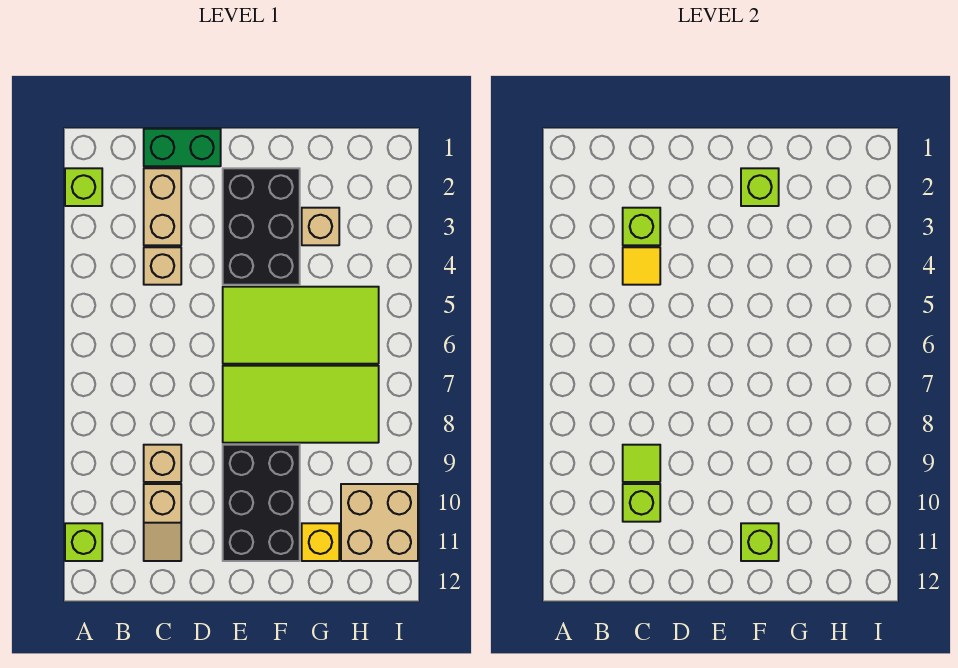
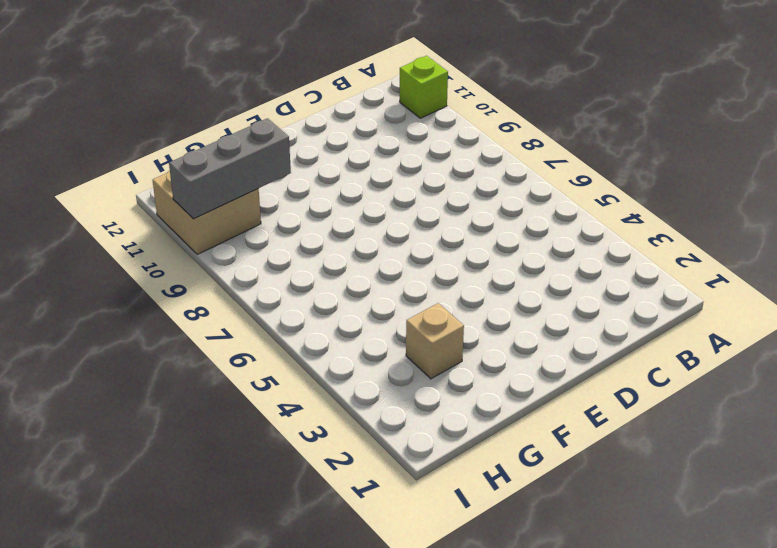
grey 1x3 brick [169,118,291,219] -> none
none -> lime 1x1 brick [65,168,102,206]
none -> green 1x2 brick [144,129,221,166]
none -> tan 1x2 brick [144,168,181,245]

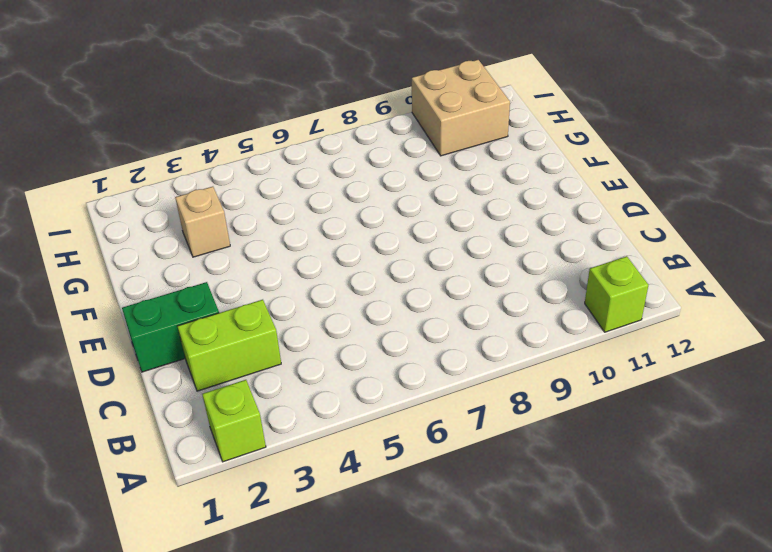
lime 1x2 brick [177,300,281,391] -> tan 1x2 brick [144,168,181,245]
green 1x2 brick [122,282,219,372] -> green 1x2 brick turned to [144,129,221,166]
none -> tan 1x1 brick [144,247,181,285]
none -> tan 1x1 brick [144,445,181,482]
none -> tan 1x2 slope [144,484,181,561]

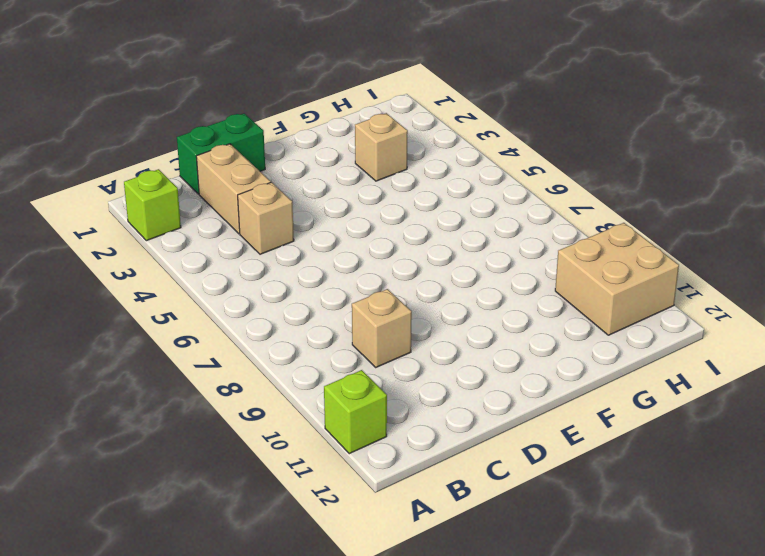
none -> tan 1x2 slope [144,484,181,561]
none -> black 2x3 brick [223,168,300,285]
none -> lime 2x4 tile [223,287,379,364]

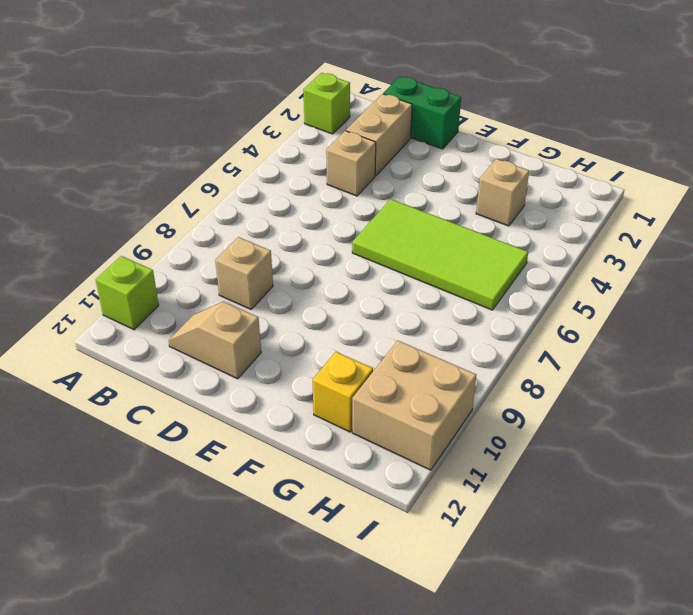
tan 1x2 slope [169,301,261,379] -> tan 1x2 slope turned to [144,484,181,561]
none -> black 2x3 brick [223,168,300,285]
none -> lime 2x4 tile [223,366,379,443]
none -> black 2x3 brick [223,445,300,561]

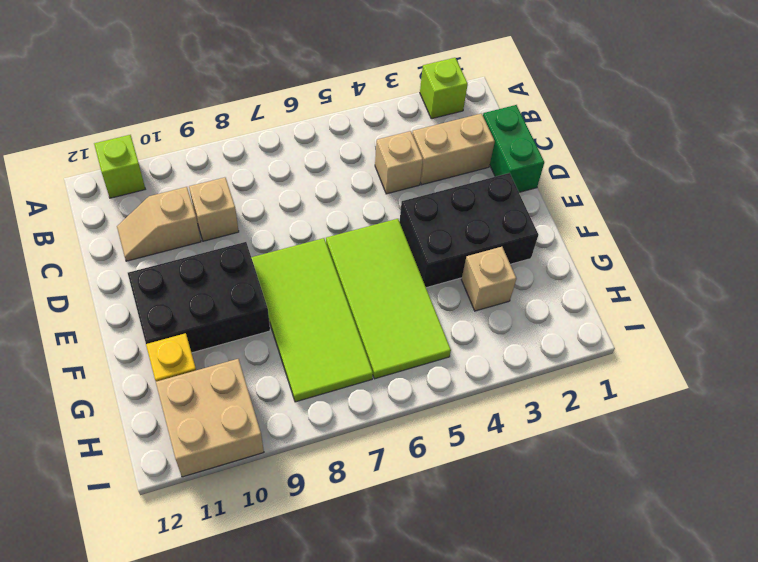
none -> lime 1x1 brick [623,208,660,245]
none -> yellow 1x1 tile [623,247,660,285]
none -> lime 1x1 tile [623,445,660,482]

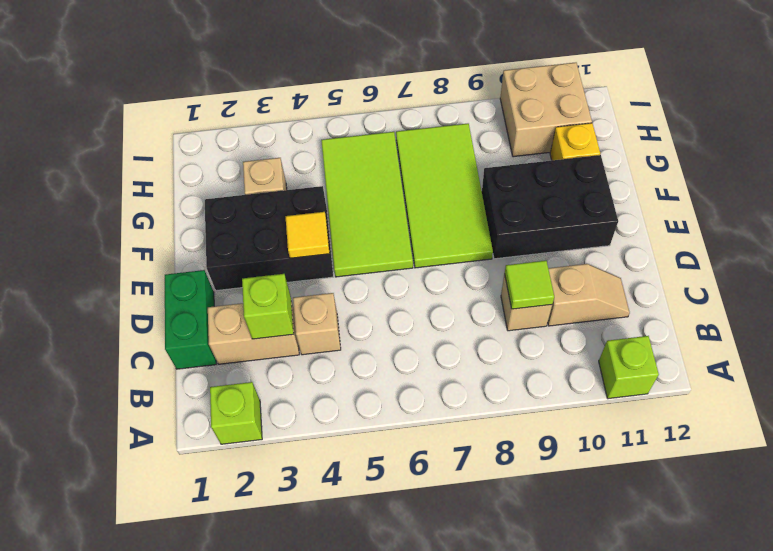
yellow 1x1 tile [285,212,330,258] -> yellow 1x1 tile moved to [623,247,660,285]
none -> lime 1x1 brick [623,484,660,522]
none -> lime 1x1 brick [741,168,779,206]
none -> lime 1x1 brick [741,523,779,561]

